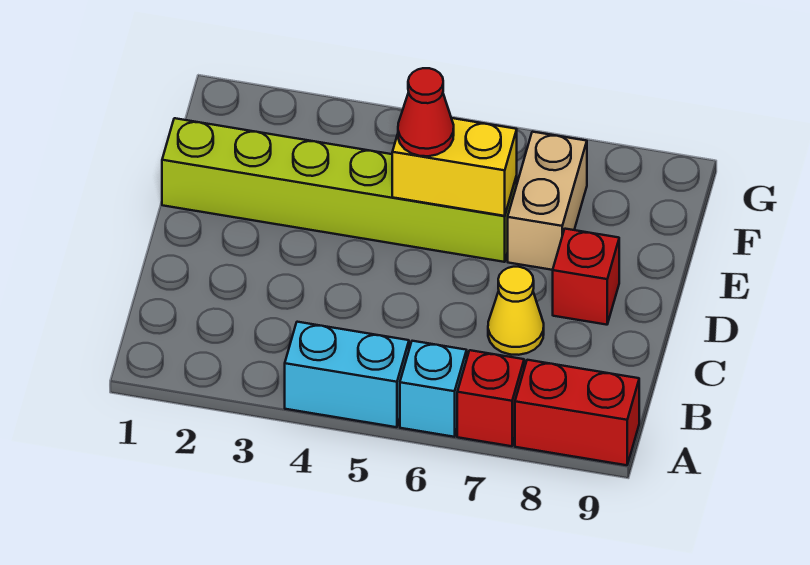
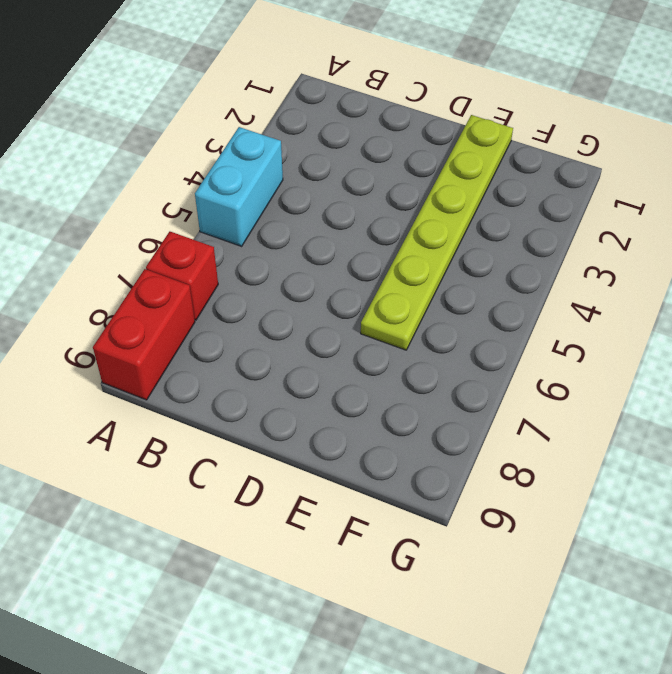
lime 1x6 plate [361,115,513,350] -> lime 1x6 brick [162,118,517,262]
none -> cyan 1x1 brick [400,341,467,437]
none -> yellow 1x1 cone [488,267,544,355]

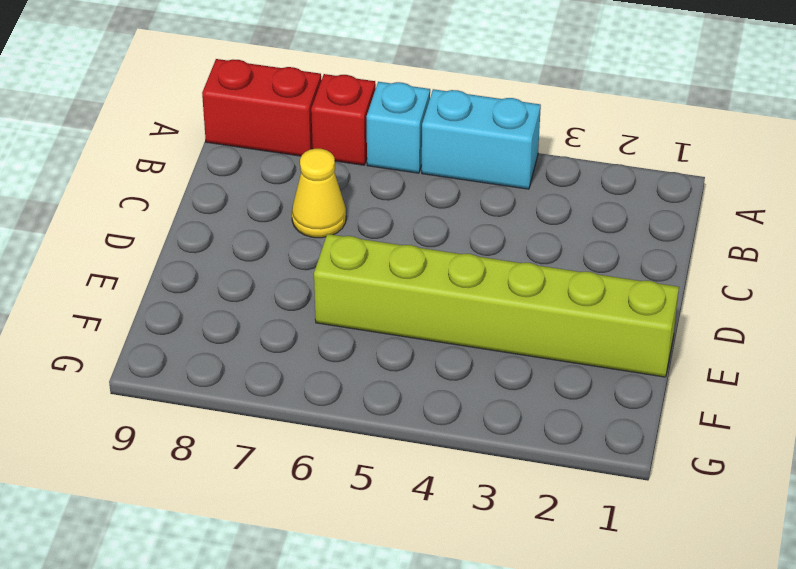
none -> red 1x1 brick [553,229,619,325]
none -> tan 1x2 brick [508,132,587,270]

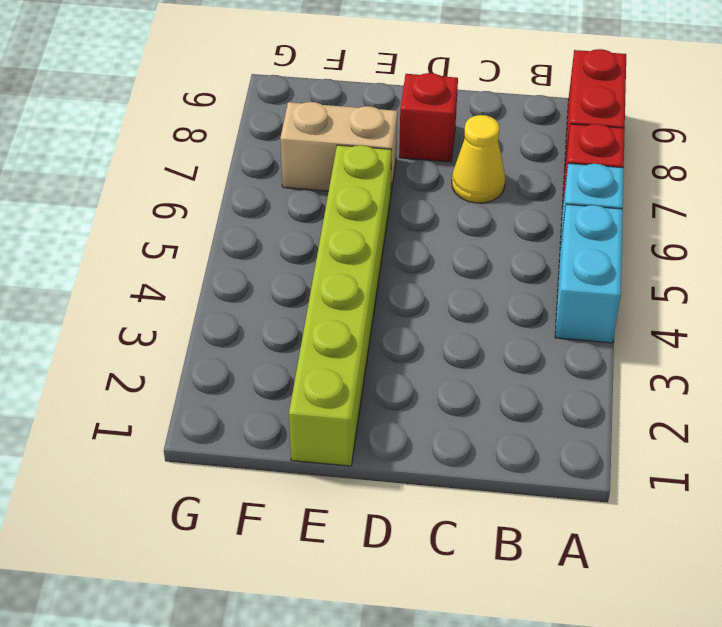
none -> yellow 1x2 brick [392,118,517,216]
none -> red 1x1 cone [398,68,454,156]

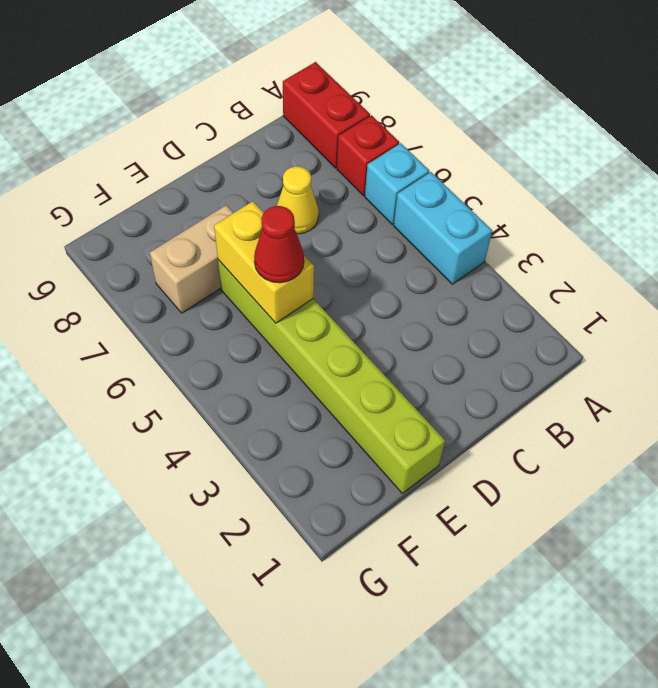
none -> red 1x1 brick [553,229,619,325]

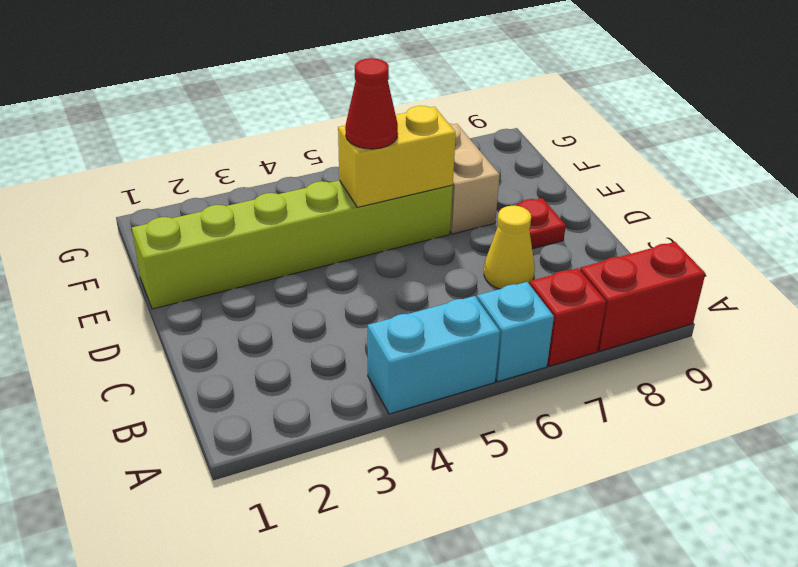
red 1x1 plate [500,198,566,249] -> red 1x1 brick [553,229,619,325]

